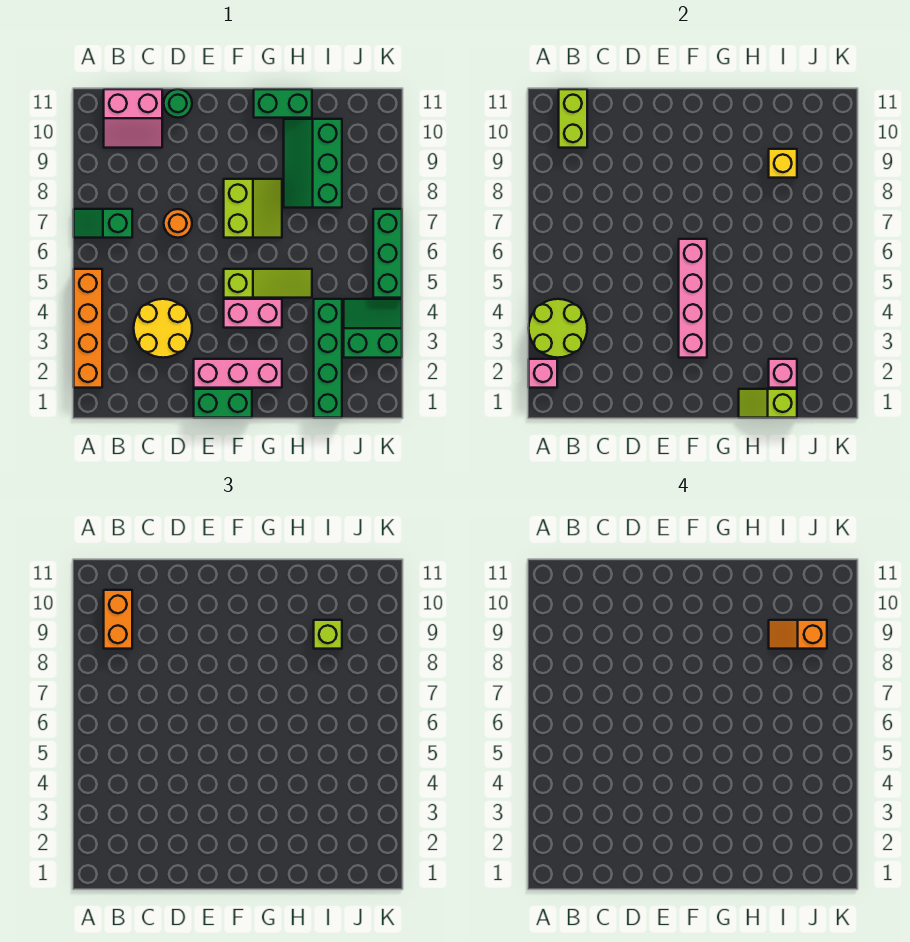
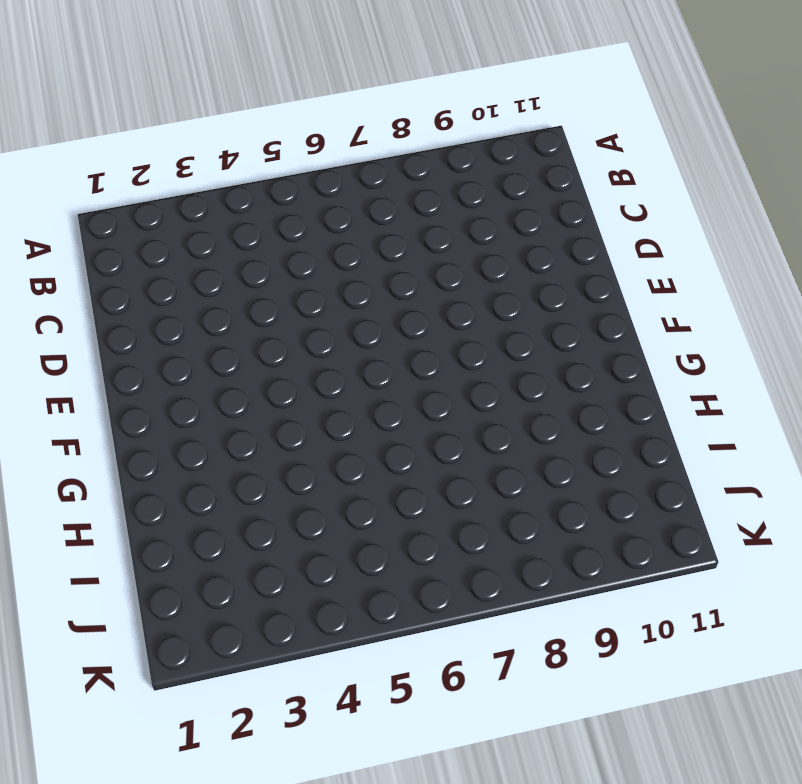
none -> orange 1x4 brick [74,269,102,388]
none -> green 1x2 slope [74,209,132,238]
none -> pink 2x2 slope [104,89,162,148]

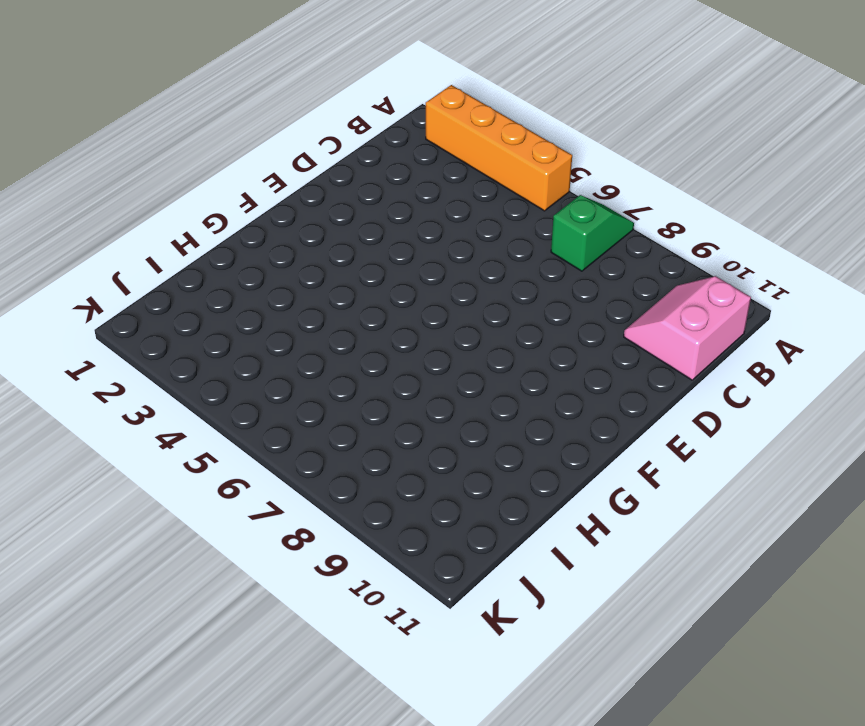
none -> yellow 2x2 round brick [134,299,192,358]
none -> orange 1x1 round brick [164,209,192,238]
none -> green 1x1 round brick [164,89,192,118]

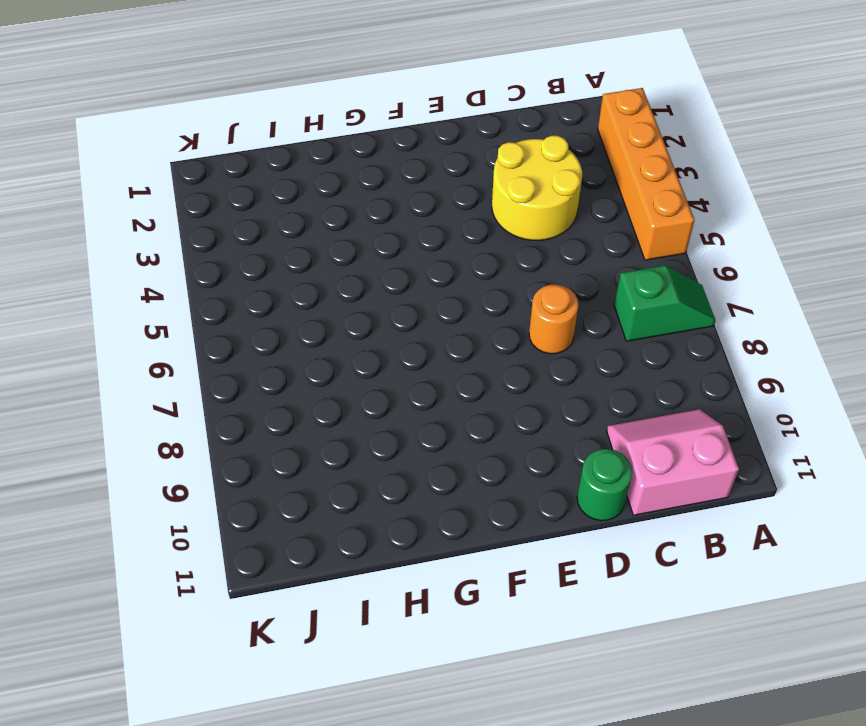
none -> green 1x2 brick [194,389,252,418]
none -> pink 1x3 brick [194,359,282,388]
none -> pink 1x2 brick [224,299,282,328]

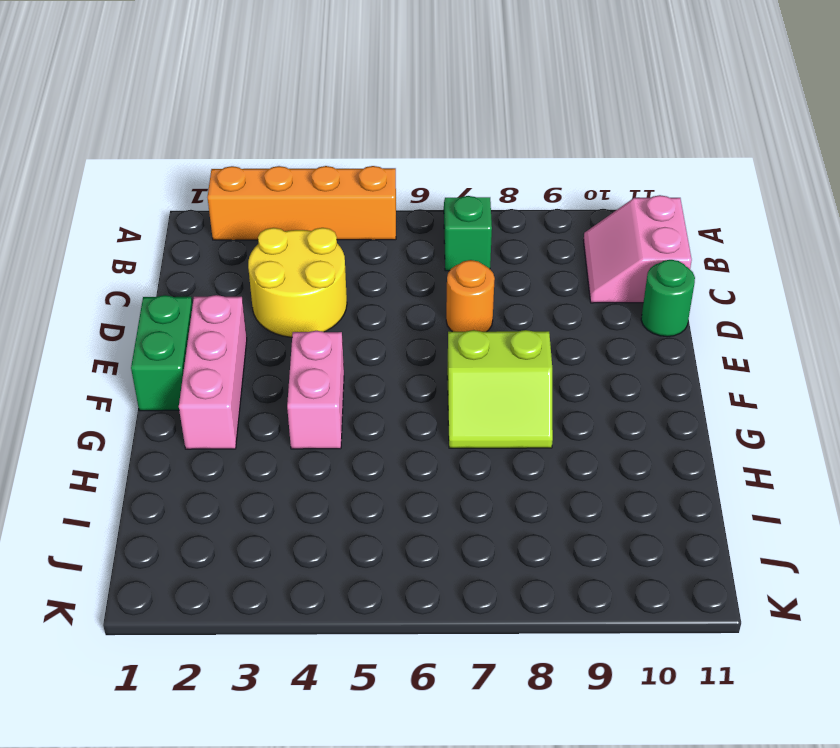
none -> lime 1x3 slope [224,269,312,298]
none -> green 1x2 brick [254,89,312,118]
none -> green 2x3 slope [284,119,342,208]

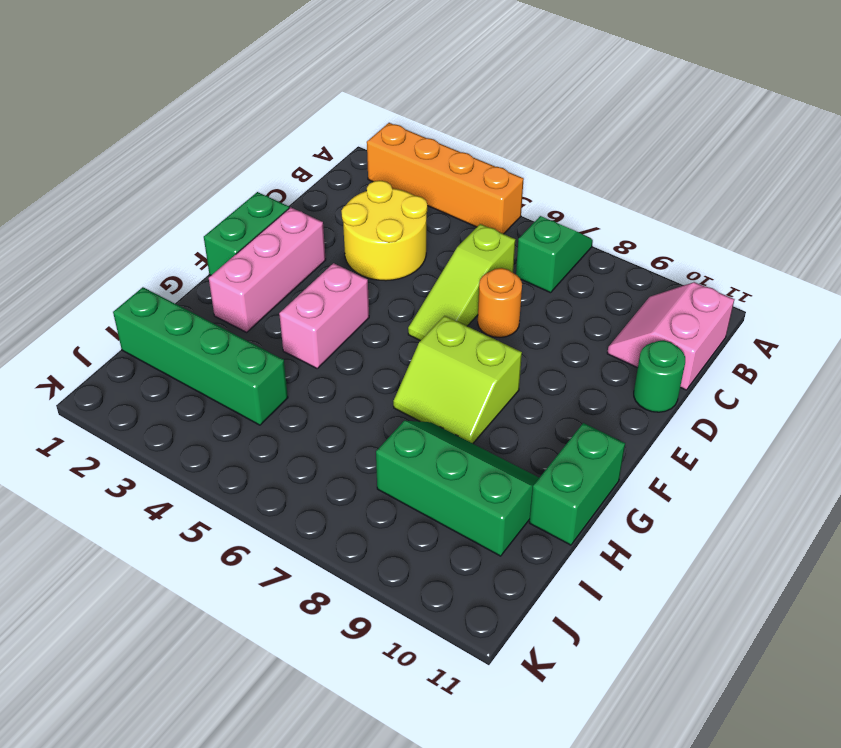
lime 1x3 slope [408,224,515,341] -> lime 1x3 slope moved to [224,269,312,298]
none -> green 2x2 slope [344,299,402,358]
none -> green 1x3 brick [373,209,402,298]
none -> pink 1x1 brick [529,359,557,388]

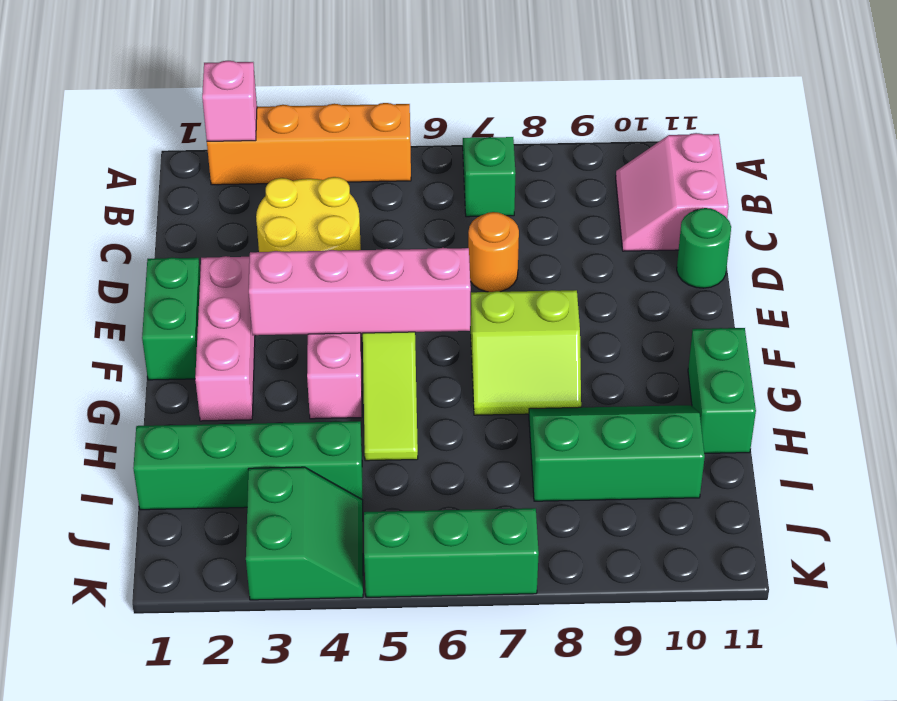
none -> lime 2x2 round brick [529,299,587,358]
none -> lime 1x2 brick [559,89,587,148]
none -> lime 1x2 slope [739,389,797,418]

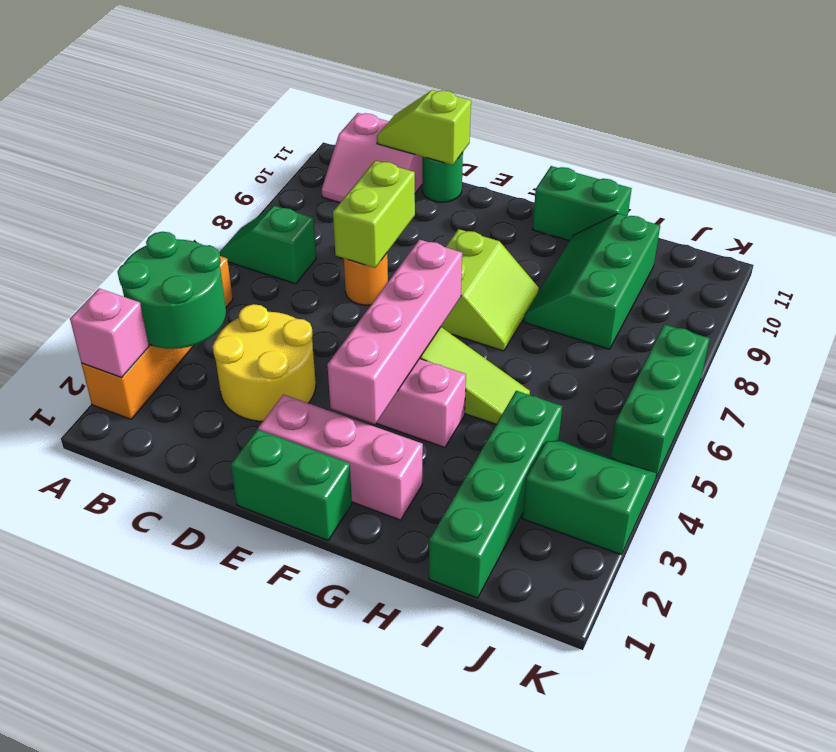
green 2x2 round brick [117,232,226,349] -> lime 2x2 round brick [529,299,587,358]
lime 1x2 slope [377,90,471,165] -> lime 1x2 slope moved to [739,389,797,418]
lime 1x2 brick [333,161,415,268] -> lime 1x2 brick moved to [559,89,587,148]
none -> pink 1x1 brick [769,359,797,388]
none -> yellow 1x1 brick [769,149,797,178]
none -> orange 1x2 brick [104,590,132,649]

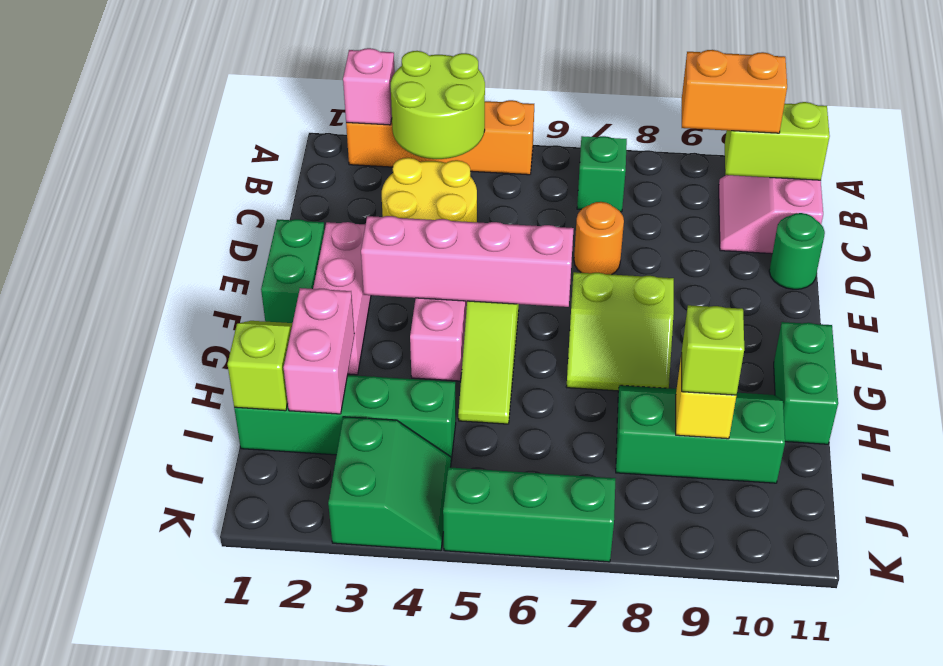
pink 1x2 brick [284,288,354,414] -> pink 1x1 brick [769,359,797,388]
none -> orange 1x2 slope [769,620,827,649]

